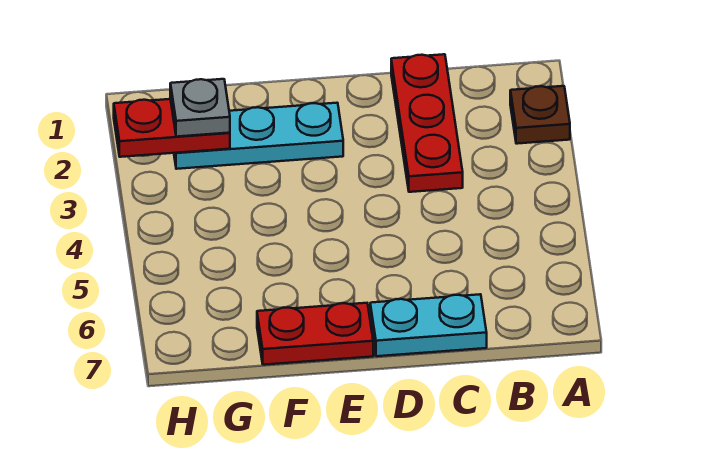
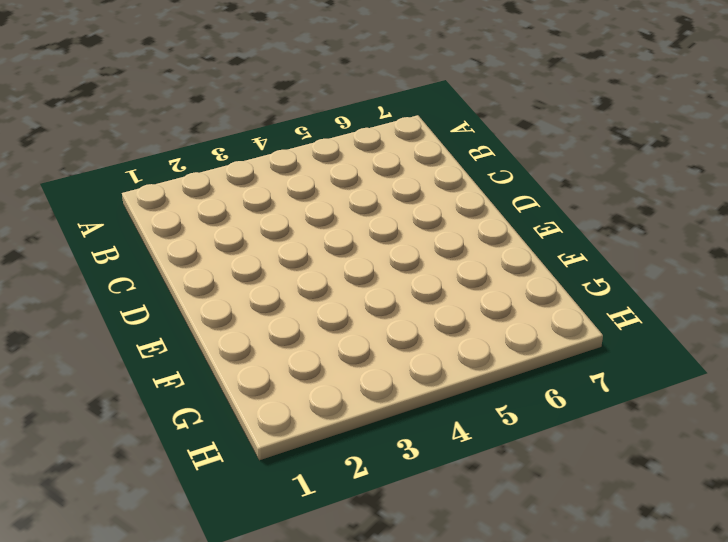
none -> brown 1x1 plate [510,86,570,144]
none -> red 1x3 plate [391,54,463,192]

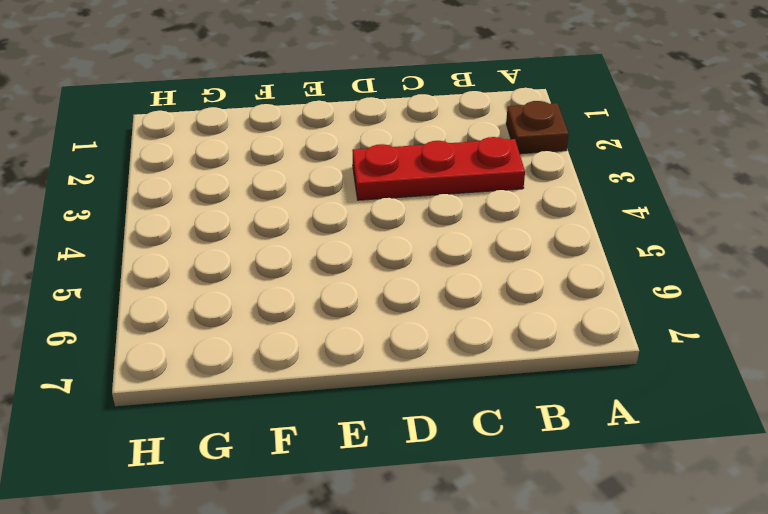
red 1x3 plate [352,137,525,200] -> red 1x3 plate turned to [391,54,463,192]
none -> cyan 1x2 plate [370,294,487,356]
none -> cyan 1x3 plate [174,103,343,169]

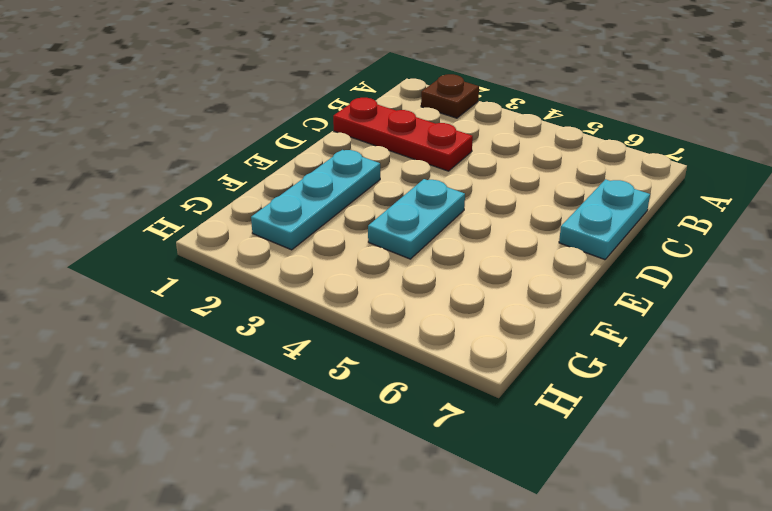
cyan 1x2 plate [368,179,465,259] -> none
none -> red 1x2 plate [257,303,373,365]
none -> red 1x2 plate [114,99,230,157]

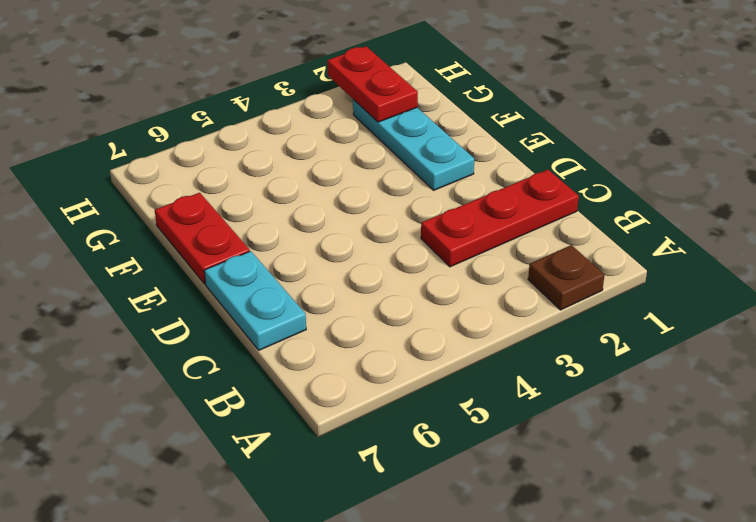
none -> grey 1x1 plate [170,79,230,137]

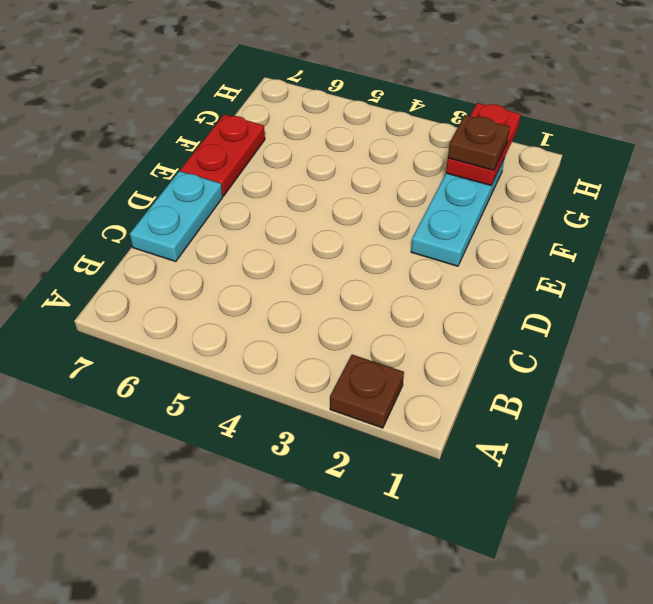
brown 1x1 plate [448,115,510,170] -> grey 1x1 plate [170,79,230,137]
none -> red 1x3 plate [391,54,463,192]

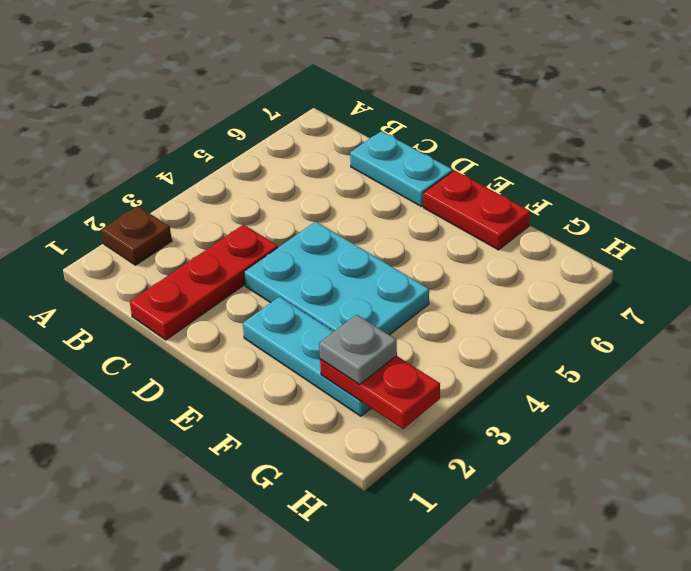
cyan 2x3 plate [244,221,429,335] -> none

